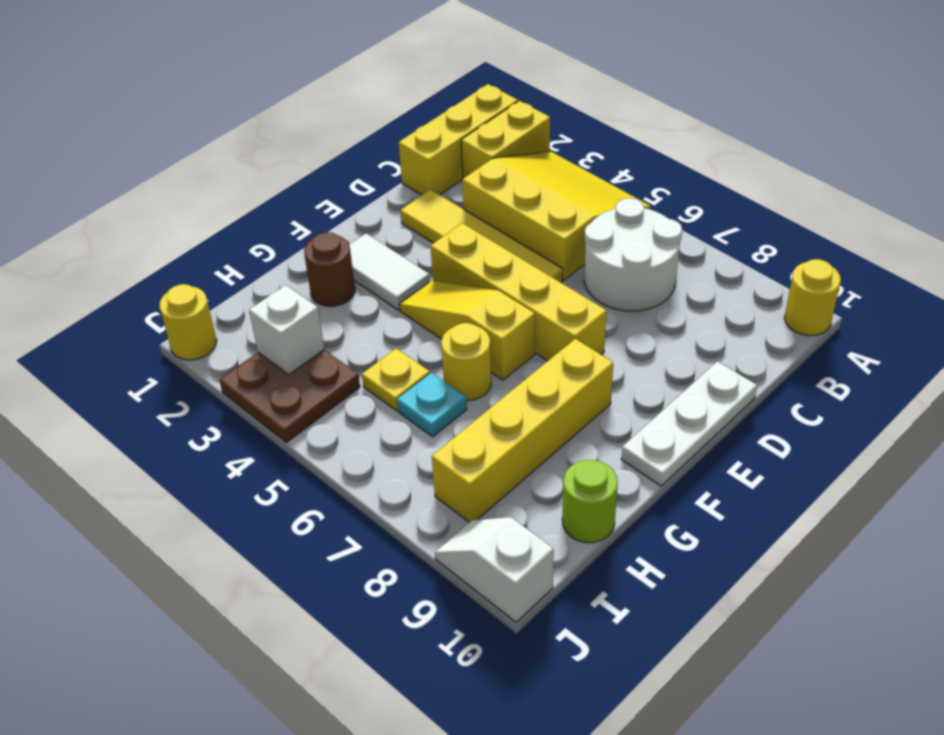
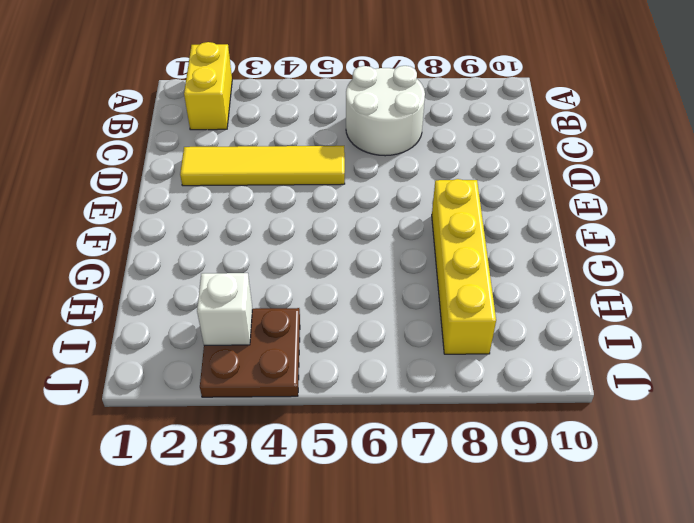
none -> yellow 1x3 brick [399,84,518,195]
none -> yellow 3x3 slope [462,152,651,280]
none -> yellow 1x1 round brick [784,259,841,336]

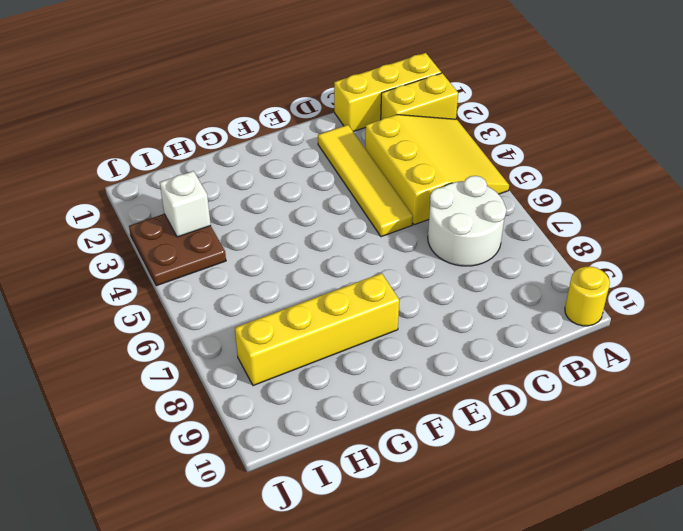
none -> white 1x3 plate [621,361,757,486]
none -> yellow 1x4 brick [431,223,607,361]
none -> white 1x2 tile [349,233,430,310]

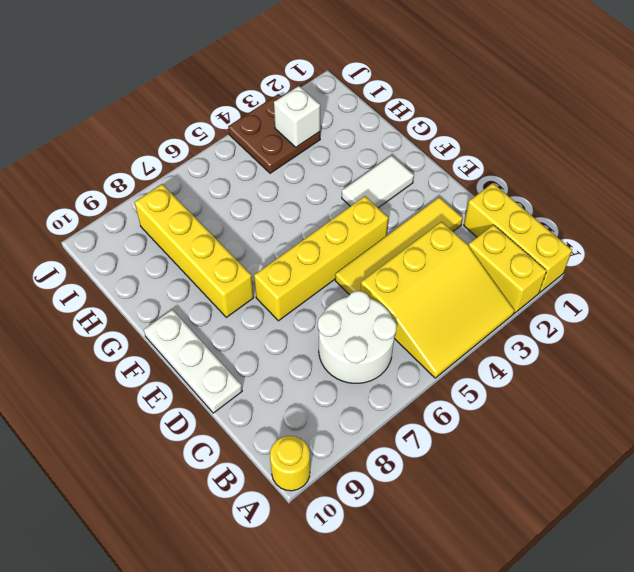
none -> yellow 1x3 slope [399,281,535,380]
none -> brown 1x1 round brick [304,232,355,306]
none -> yellow 1x1 round brick [441,323,491,401]

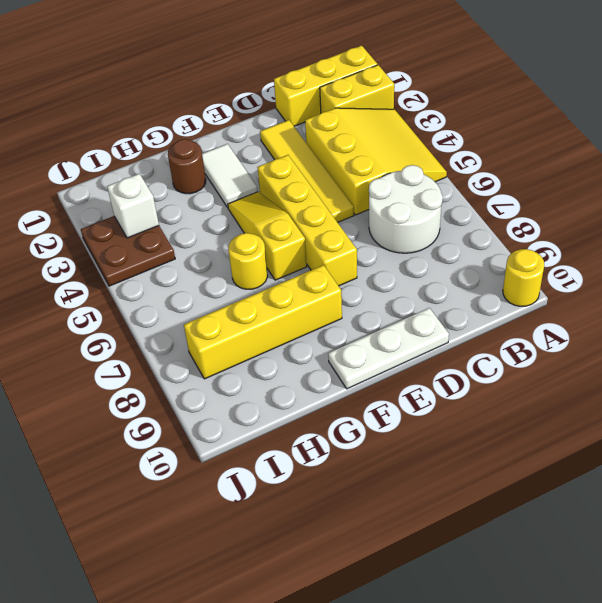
none -> yellow 1x1 plate [362,348,430,411]
none -> cyan 1x1 plate [397,373,467,437]
none -> lime 1x1 round brick [562,460,618,543]

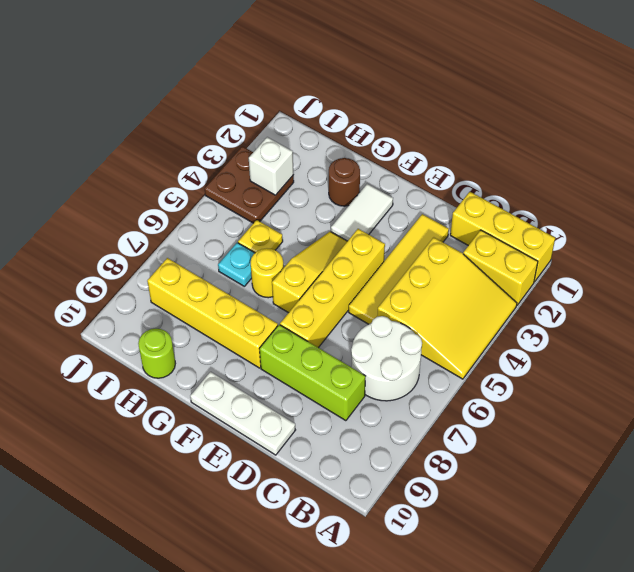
lime 1x3 brick [260,325,365,421] -> none
none -> yellow 1x1 round brick [784,259,841,336]
none -> yellow 1x1 round brick [159,284,217,360]
none -> white 1x2 slope [435,517,554,622]

